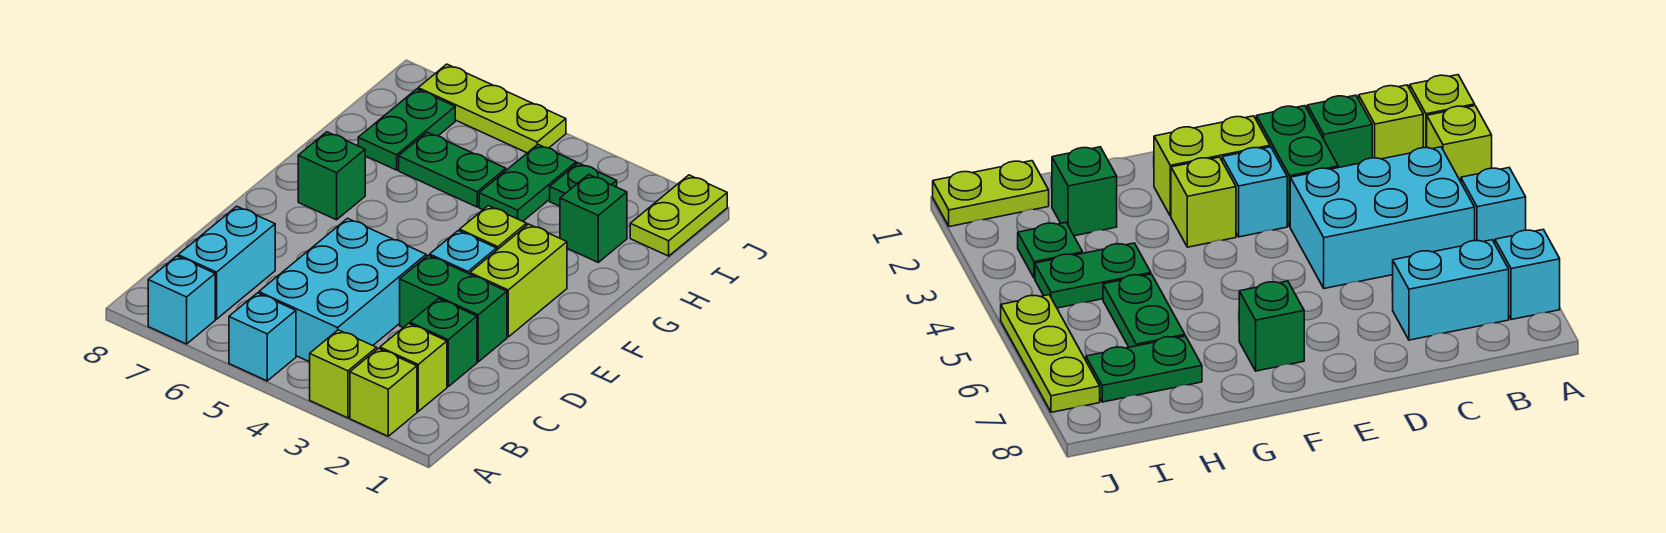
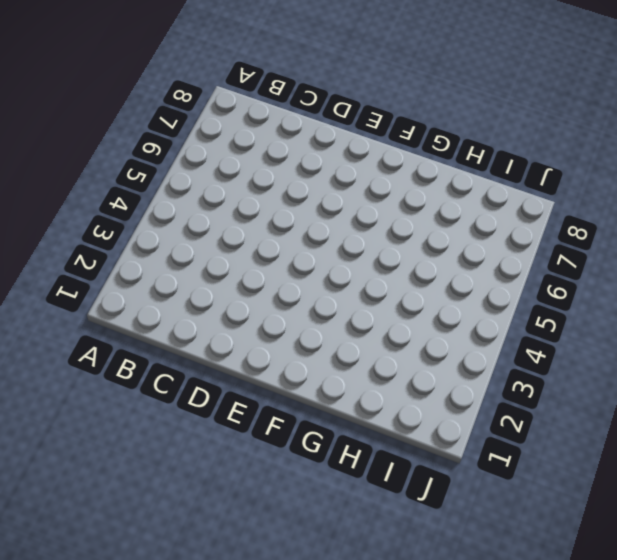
none -> lime 1x1 brick [350,348,417,436]
none -> lime 1x1 brick [310,330,377,418]
none -> cyan 1x1 brick [229,293,296,381]

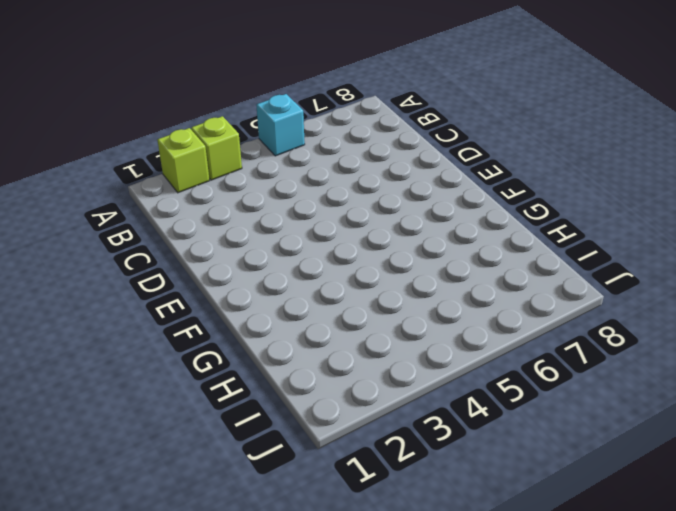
none -> cyan 1x1 brick [148,256,215,344]
none -> lime 1x1 brick [380,324,447,411]
none -> cyan 2x3 brick [259,218,426,362]

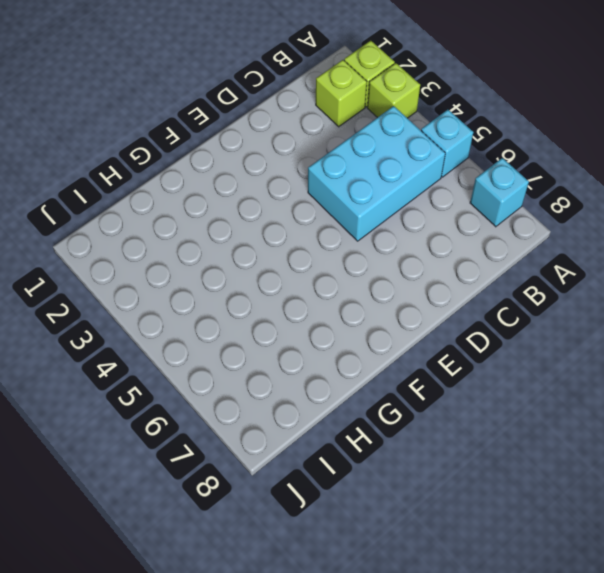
none -> cyan 1x2 brick [178,206,275,319]
none -> green 1x1 brick [410,299,477,386]
none -> green 1x2 brick [400,255,507,362]

